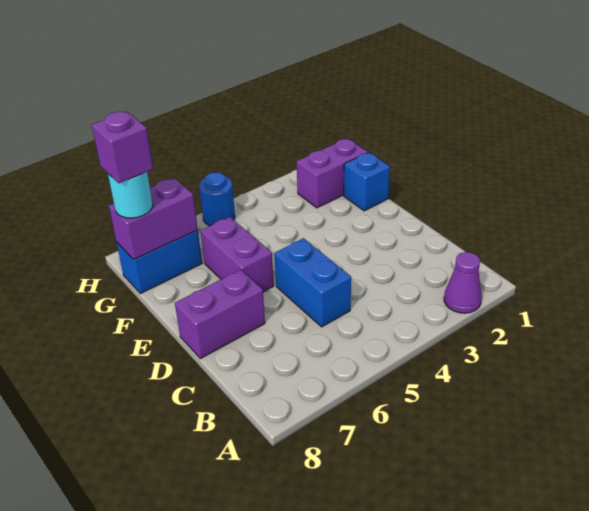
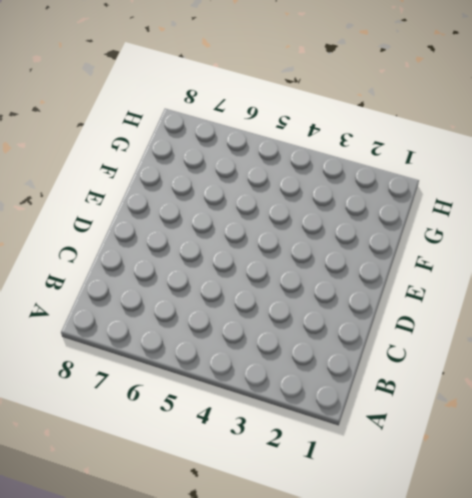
none -> purple 1x1 cone [444,252,482,313]
none -> blue 1x2 brick [274,238,351,327]

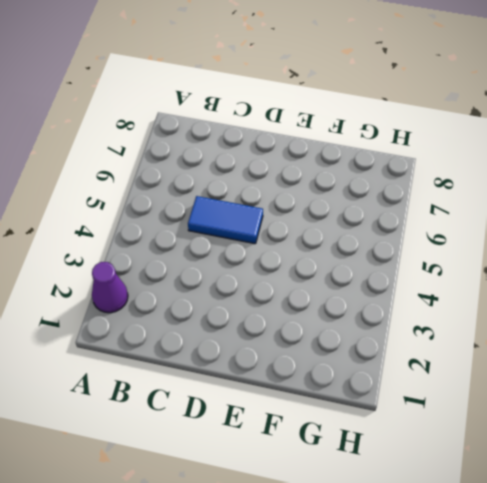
blue 1x2 tile [188,196,263,244] -> blue 1x2 brick [274,238,351,327]
none -> purple 1x2 brick [175,270,265,359]
none -> purple 1x2 brick [201,217,274,292]

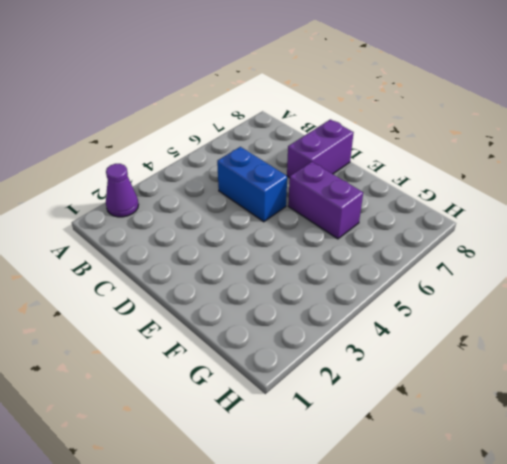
none -> blue 1x1 brick [344,152,390,211]
none -> purple 1x2 brick [297,139,368,208]

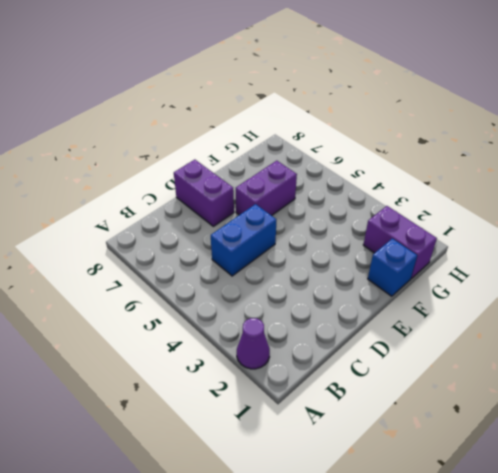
none -> blue 1x2 brick [116,230,202,294]
none -> blue 1x1 round brick [199,172,235,226]

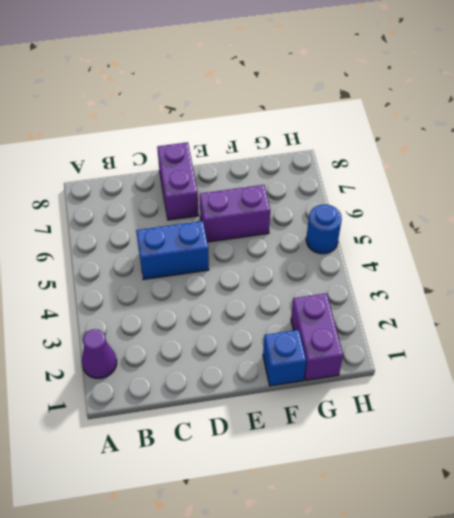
none -> blue 1x2 brick [116,230,202,294]
none -> purple 1x2 brick [109,178,198,259]

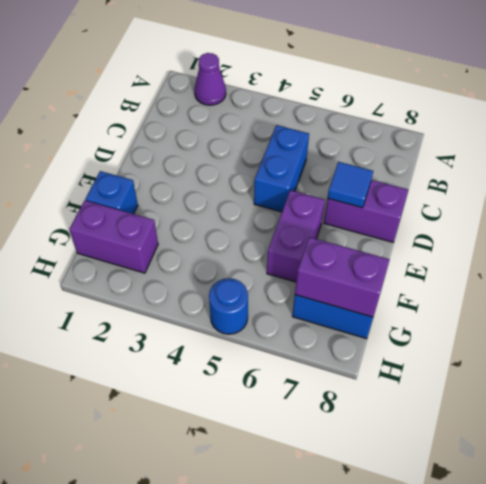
blue 1x1 tile [327,162,373,208] -> none
none -> cyan 1x1 round brick [108,172,153,218]
none -> purple 1x1 brick [92,112,153,183]

